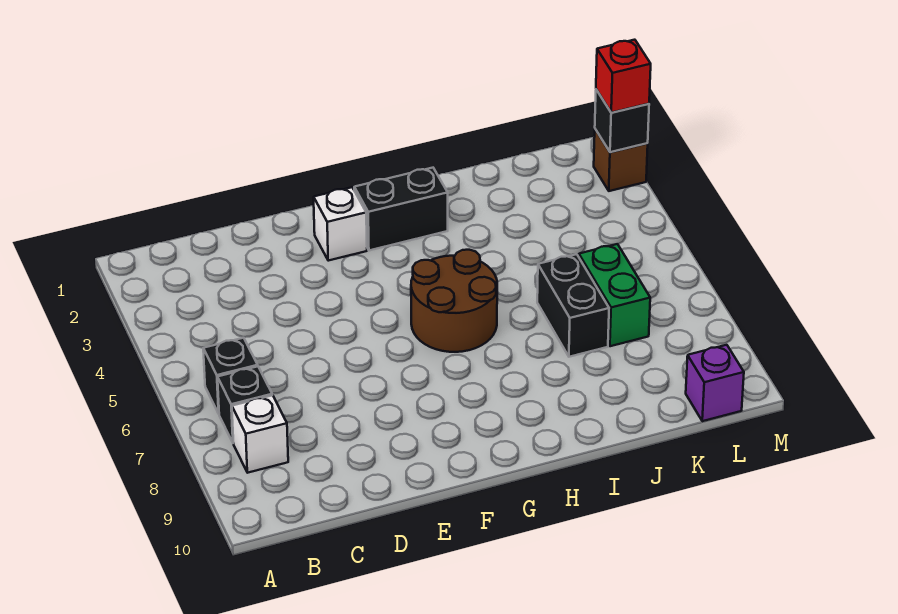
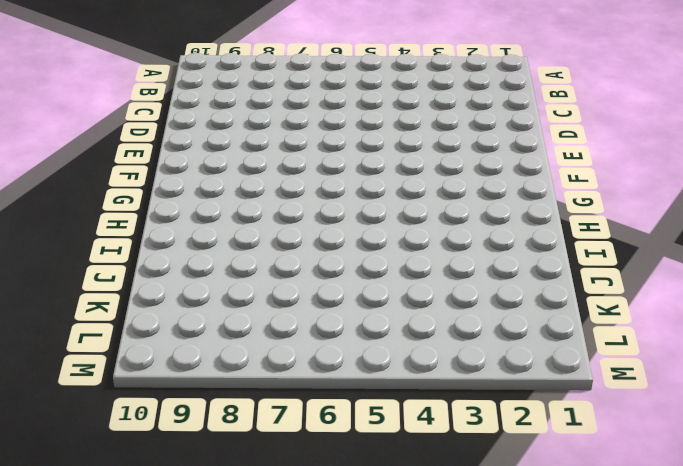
none -> black 1x1 brick [203,338,258,414]
none -> black 1x1 brick [218,366,272,443]
none -> white 1x1 brick [232,395,288,473]

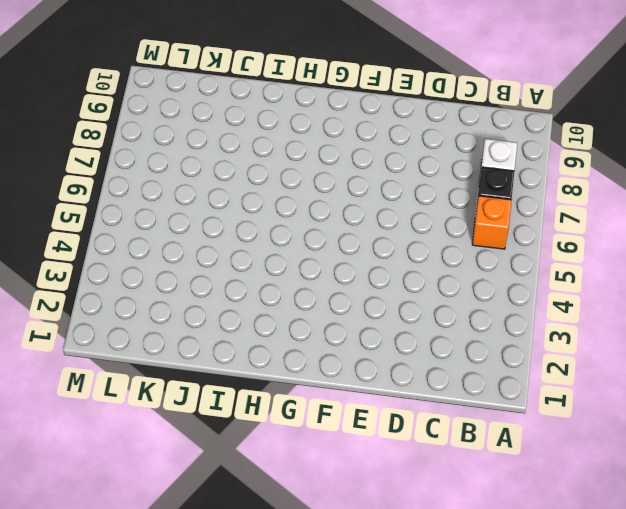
orange 1x1 brick [472,196,512,249] -> black 1x1 brick [203,338,258,414]
none -> white 1x1 brick [314,187,367,261]
none -> black 1x2 brick [354,168,448,250]
none -> brown 2x2 round brick [411,250,497,352]

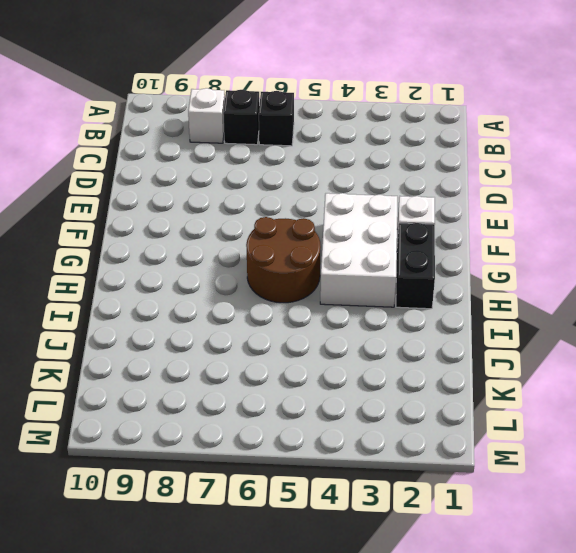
white 2x3 brick [320,193,397,307] -> none
none -> black 1x2 brick [537,254,609,357]
none -> green 1x2 brick [579,244,650,346]
none -> purple 1x1 brick [686,345,744,421]

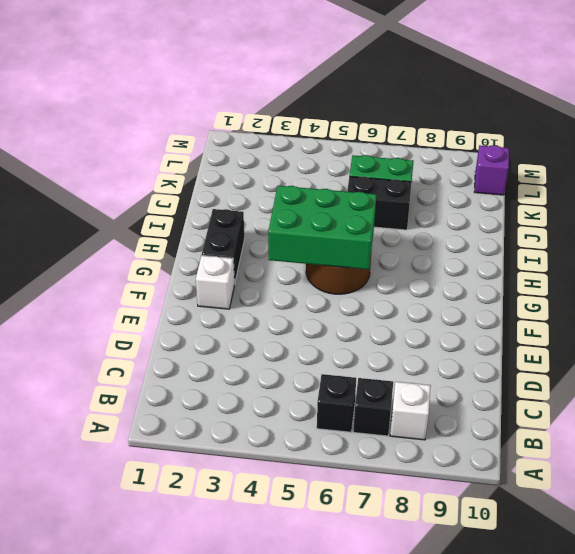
green 2x3 brick [268,186,376,270] -> none
none -> brown 1x1 brick [594,129,648,191]
none -> black 1x1 brick [595,89,649,152]
none -> red 1x1 brick [596,40,651,113]

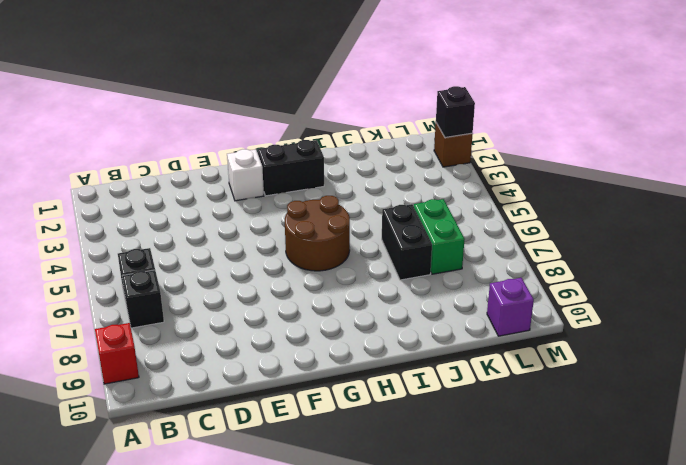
red 1x1 brick [95,323,139,384] -> red 1x1 brick moved to [596,40,651,113]
none -> white 1x1 brick [232,395,288,473]

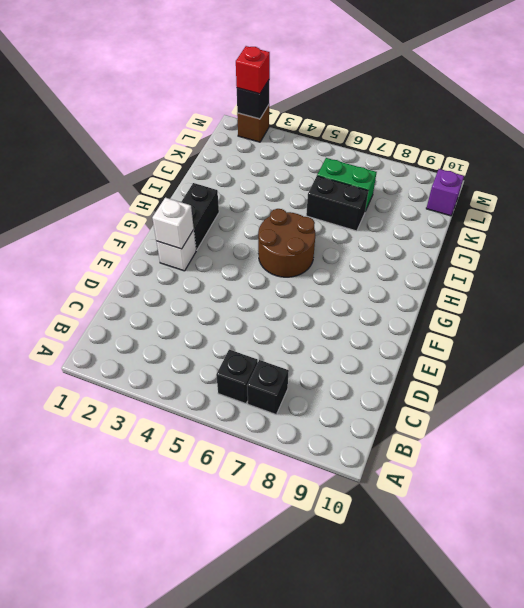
white 1x1 brick [152,198,194,249] -> white 1x1 brick moved to [232,395,288,473]

